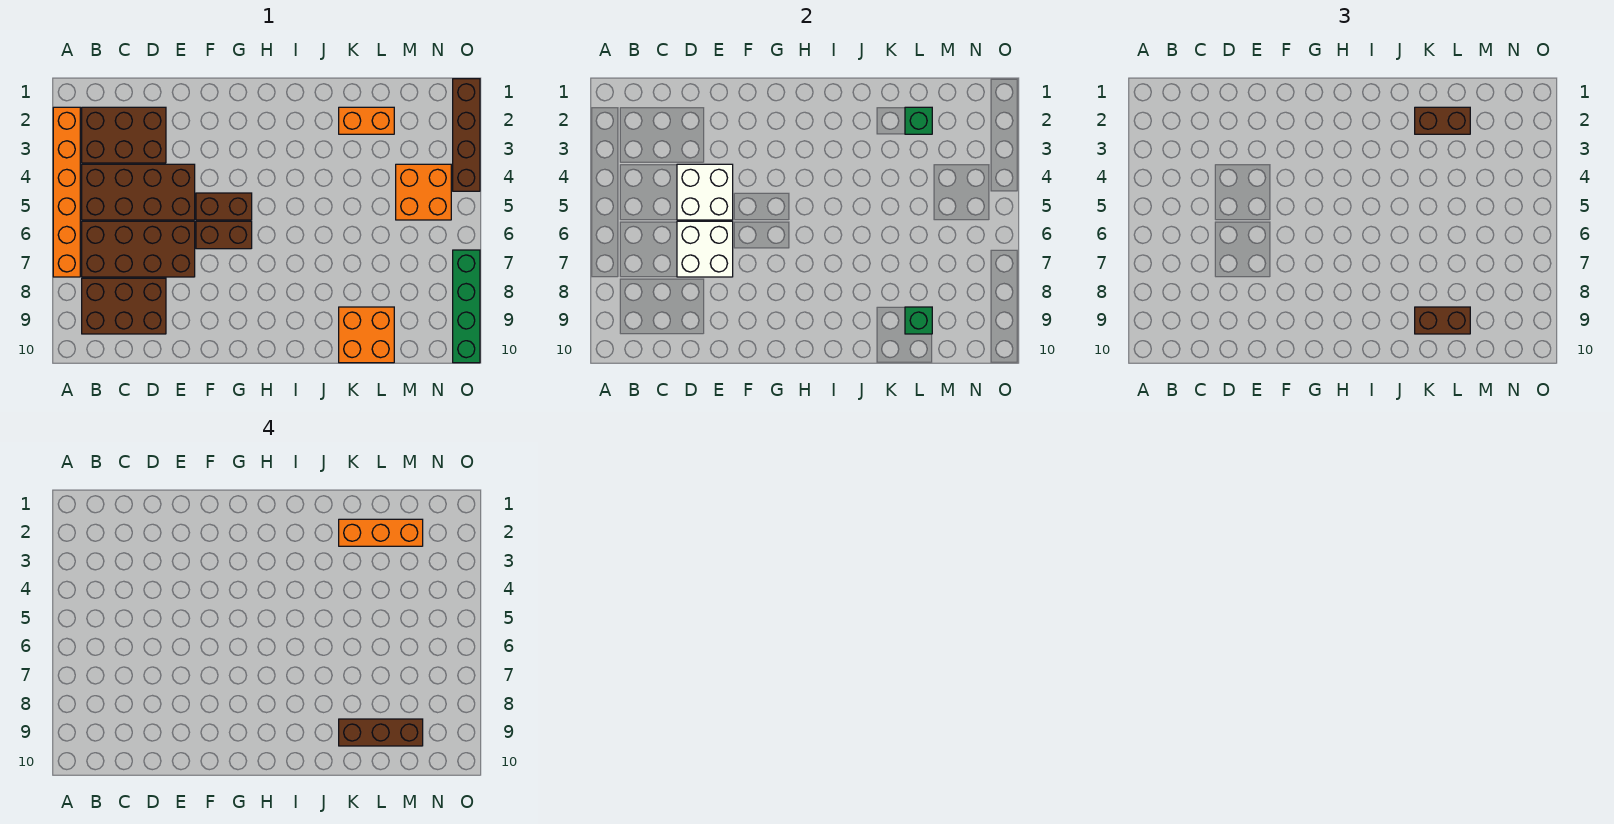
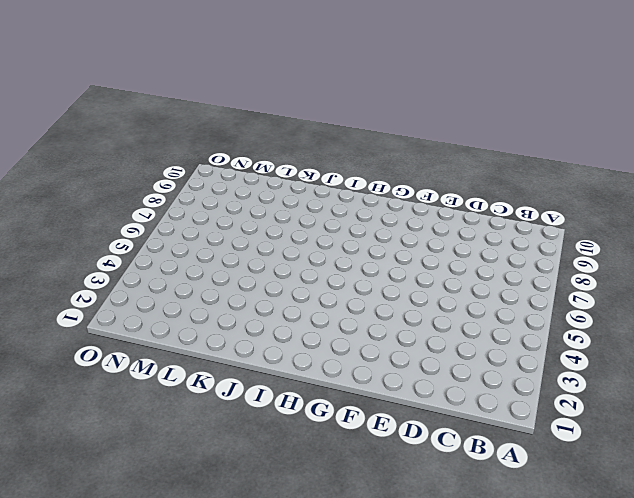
none -> orange 1x6 brick [53,107,80,277]
none -> brown 2x3 brick [82,107,166,163]
none -> brown 2x4 brick [82,164,195,220]

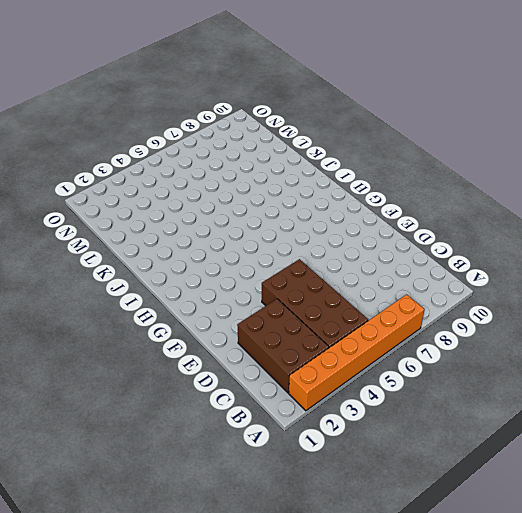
none -> brown 2x4 brick [82,221,195,277]
none -> brown 2x3 brick [82,278,166,334]
none -> brown 1x2 brick [196,193,252,220]

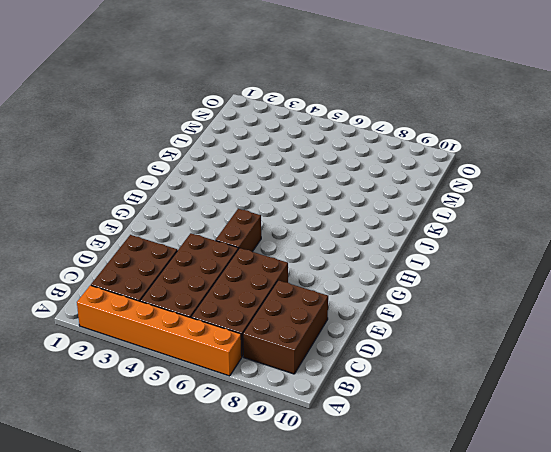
none -> brown 1x2 brick [196,221,252,249]
none -> orange 1x2 brick [339,107,394,134]
none -> orange 2x2 brick [339,307,394,363]

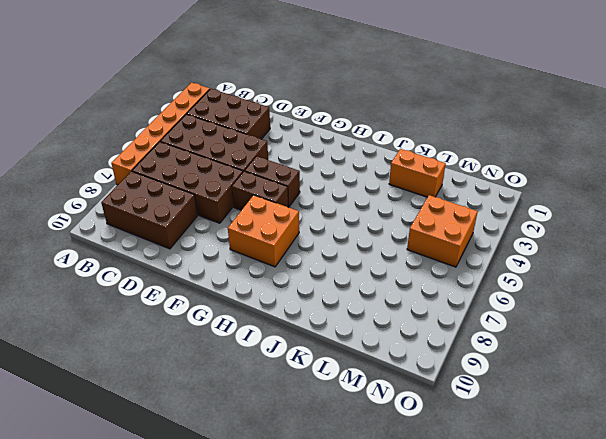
orange 2x2 brick [228,195,299,267] -> orange 2x2 brick moved to [339,307,394,363]
none -> brown 1x4 brick [453,79,480,191]
none -> green 1x4 brick [453,250,480,363]
none -> white 2x2 brick [677,164,733,220]

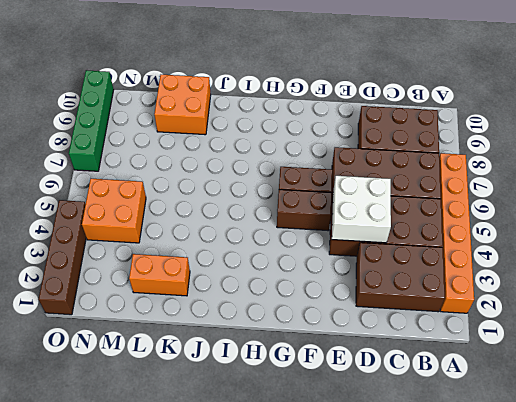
none -> white 2x2 brick [677,221,733,277]
none -> green 1x1 brick [905,107,932,134]
none -> green 1x1 brick [905,307,932,334]

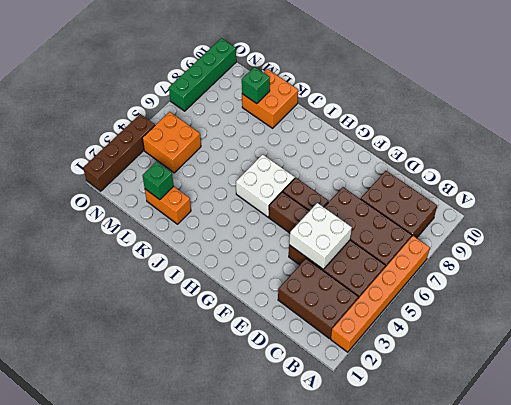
white 2x2 brick [236,154,295,217] -> white 2x2 brick moved to [677,221,733,277]
none -> brown 1x2 brick [1415,107,1470,134]
none -> brown 1x2 brick [1415,307,1470,334]
none -> orange 1x3 brick [339,519,423,546]

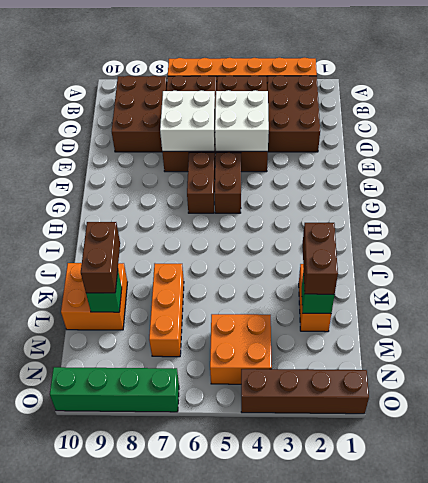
orange 1x3 brick [149,264,184,357] -> orange 1x3 brick moved to [339,519,423,546]
none -> brown 1x3 brick [339,719,423,746]

